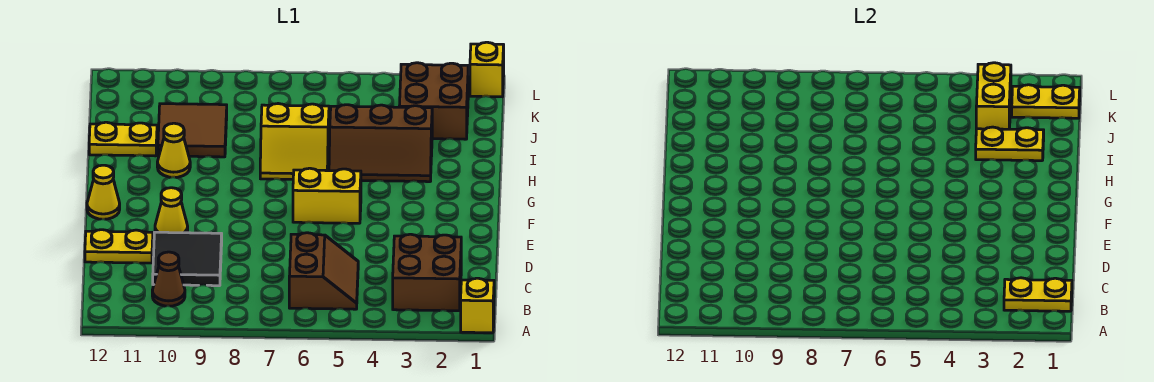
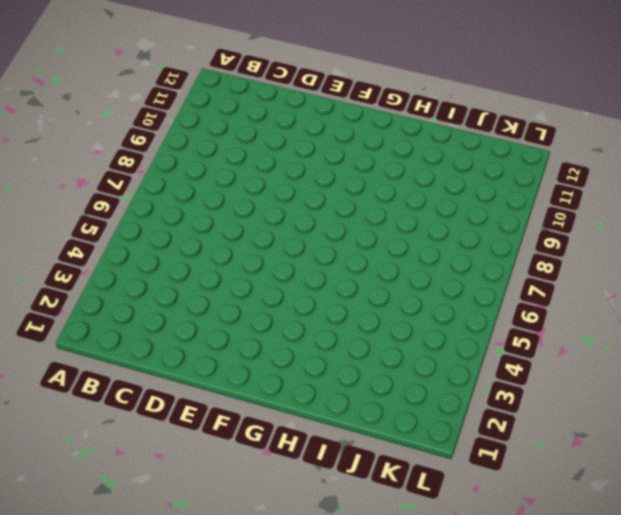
none -> yellow 1x1 brick [461,278,494,333]
none -> brown 2x2 brick [393,234,461,311]
none -> brown 2x2 slope [289,233,358,309]

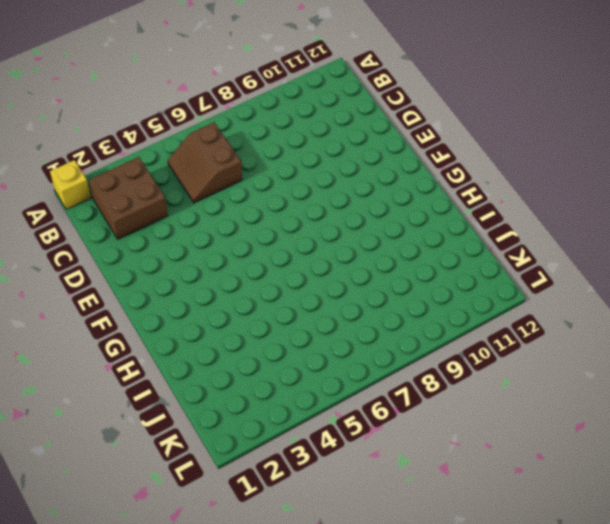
none -> brown 1x1 cone [152,252,185,306]
none -> black 2x2 tile [153,232,222,286]
none -> yellow 1x2 plate [85,230,153,263]

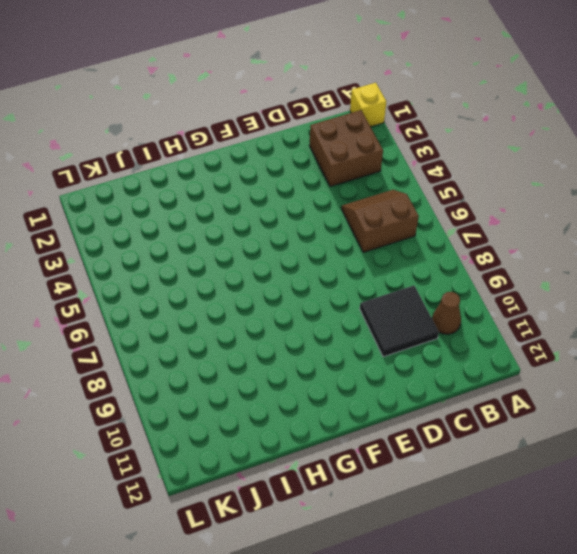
none -> yellow 1x2 plate [85,230,153,263]
none -> yellow 1x1 cone [155,188,188,233]
none -> yellow 1x2 brick [293,168,361,223]

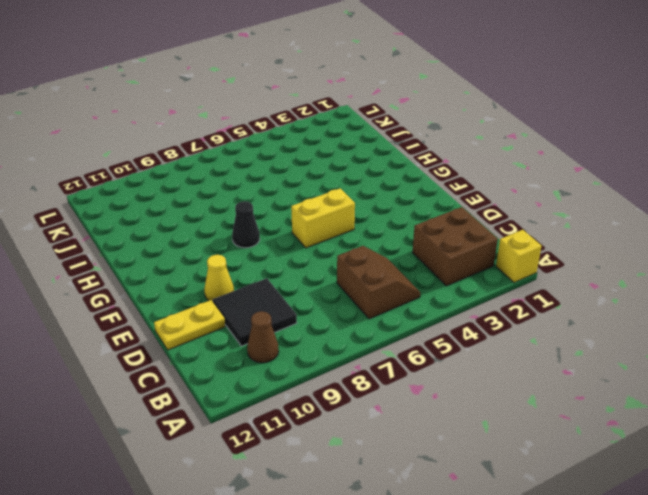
black 1x1 cone [232,202,260,248] -> none
none -> yellow 1x1 cone [87,165,120,219]
none -> brown 2x3 slope [329,105,432,182]
none -> yellow 2x2 slope [260,104,329,179]

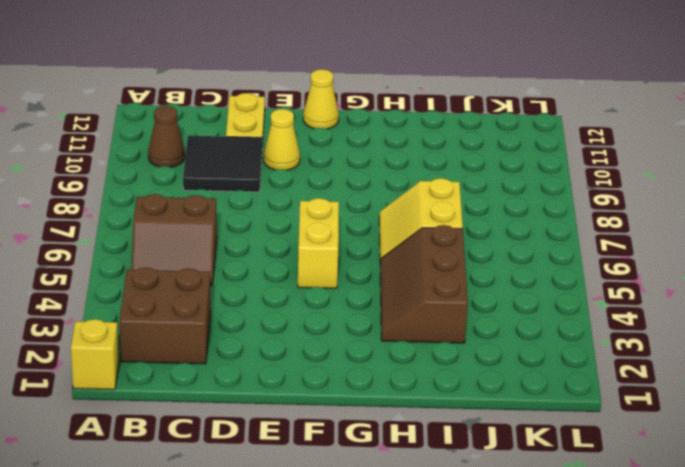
none -> yellow 1x1 cone [157,123,190,177]
none -> brown 2x2 tile [158,104,227,157]
none -> yellow 1x2 plate [89,122,157,156]

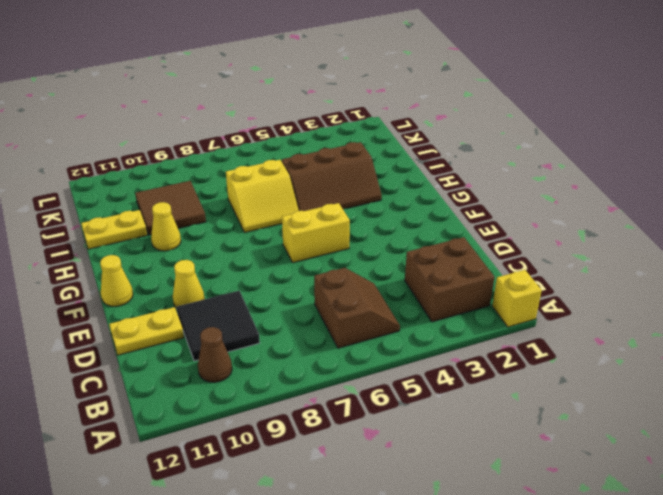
none -> brown 2x2 brick [399,63,468,139]
none -> yellow 1x1 brick [470,42,504,97]
none -> yellow 1x2 plate [1004,278,1072,311]

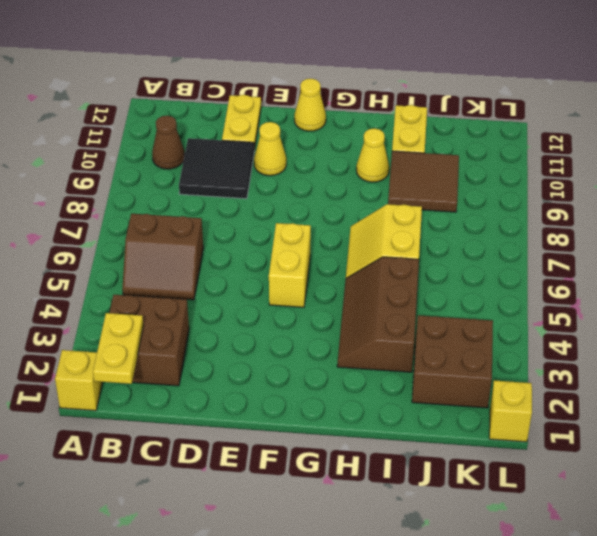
none -> yellow 1x2 plate [976,127,1044,161]
none -> yellow 1x2 brick [976,63,1011,129]
none -> yellow 1x2 plate [1012,85,1080,118]

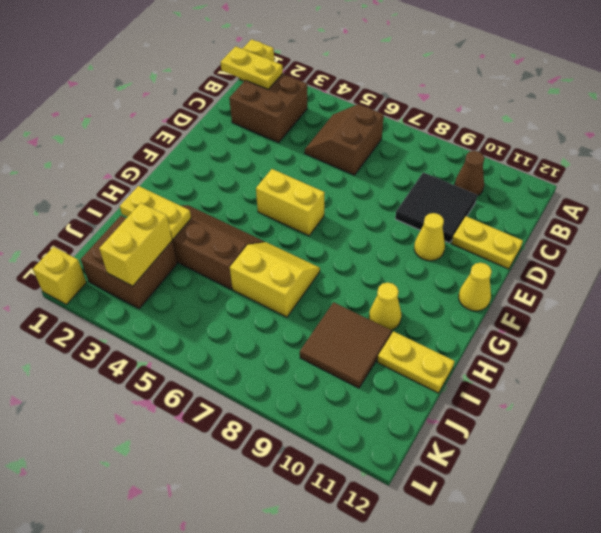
none -> yellow 1x2 plate [1012,85,1080,118]

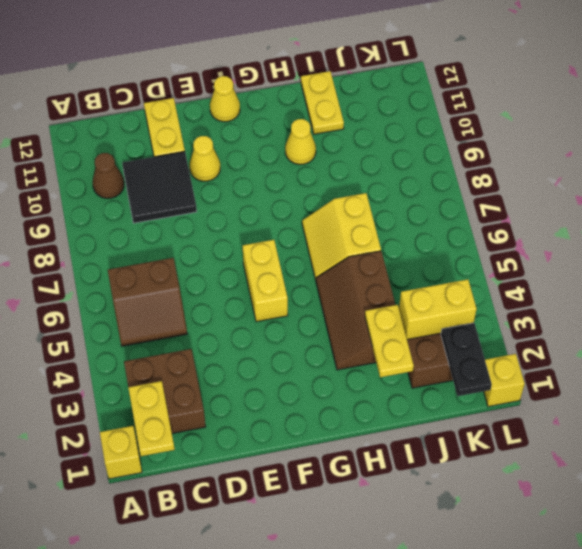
black 1x2 plate [441,323,492,396] -> yellow 1x2 plate [1012,85,1080,118]
none -> brown 2x2 tile [158,104,227,157]

